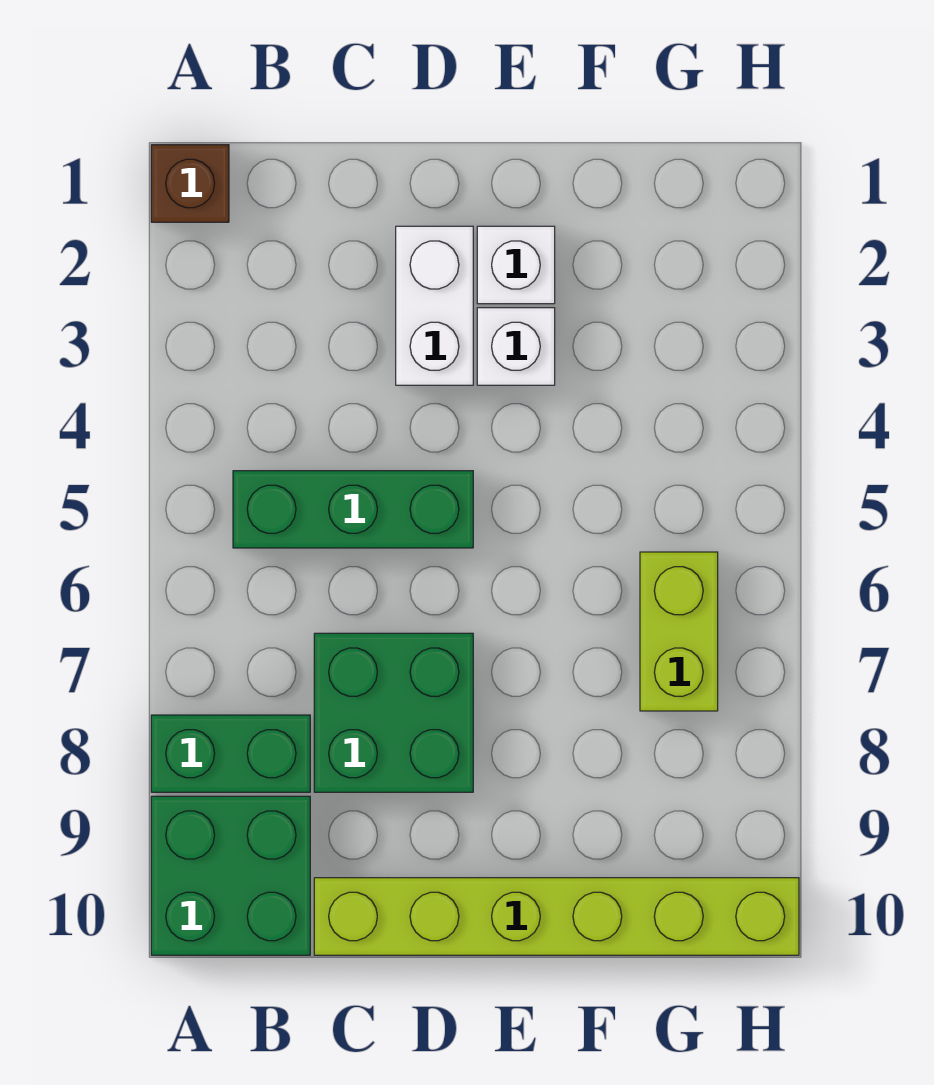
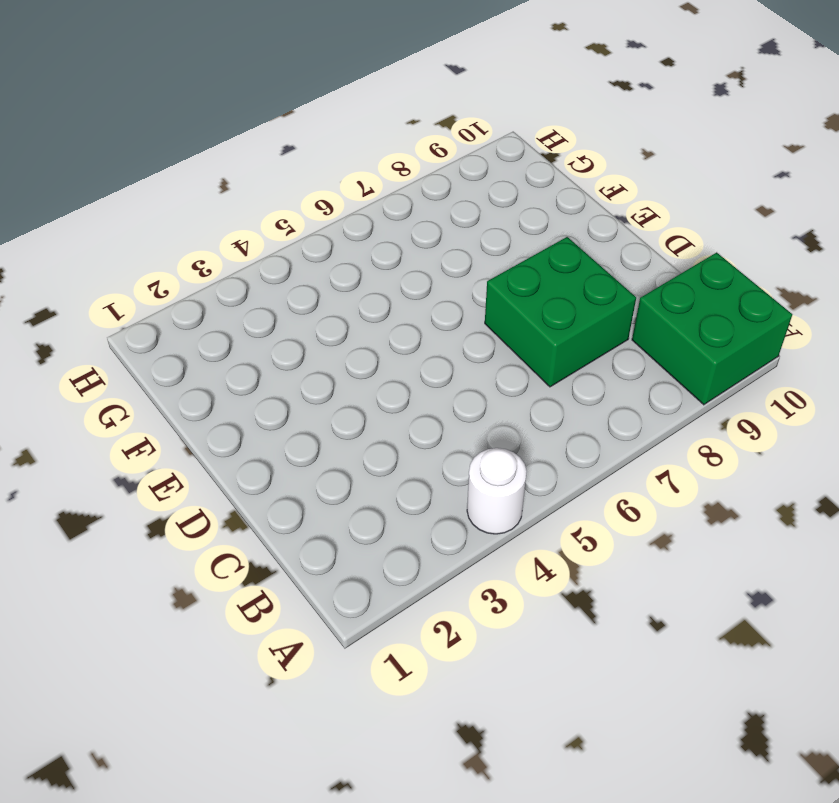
white 1x1 round brick [467,448,527,534] -> none
none -> brown 1x1 brick [151,145,229,222]
none -> green 1x2 brick [151,715,310,792]

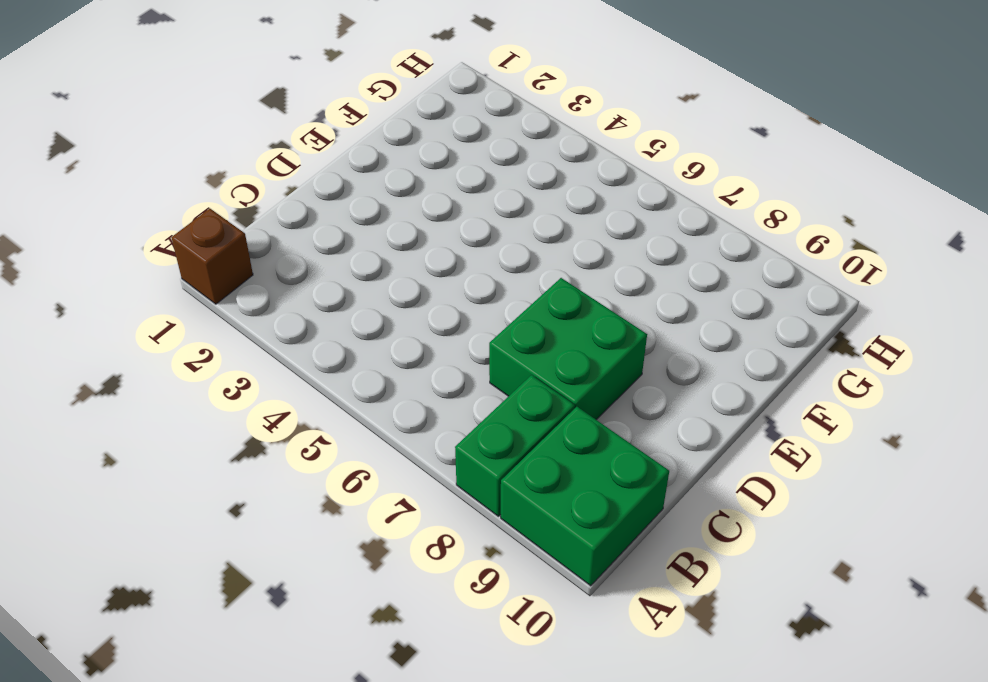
none -> green 1x3 brick [233,471,473,548]
none -> lime 1x6 brick [314,878,799,955]

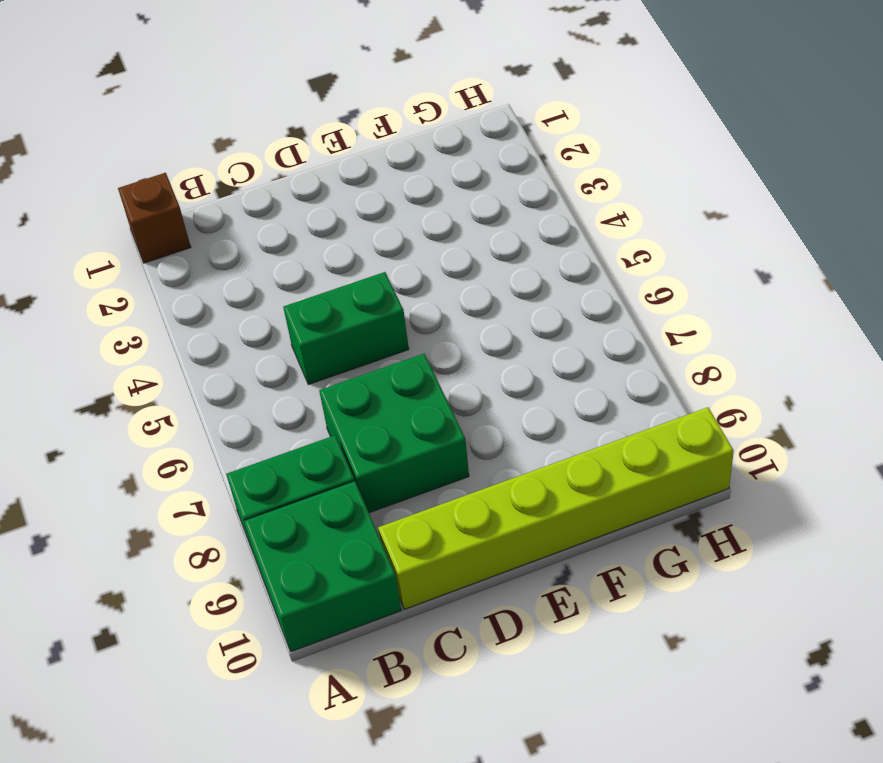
green 1x2 brick [283,272,409,385] -> green 1x3 brick [233,471,473,548]
none -> white 1x2 brick [396,226,473,385]
none -> white 1x1 brick [477,226,555,304]

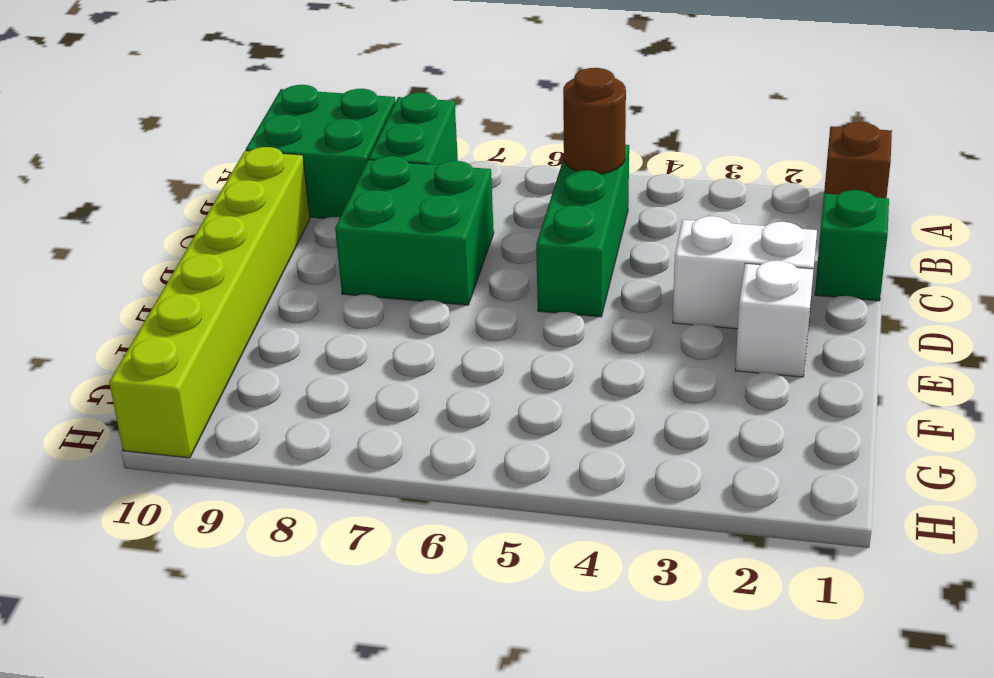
brown 1x1 round brick [563,68,626,174] -> none
green 1x1 brick [815,190,889,301] -> none
none -> white 1x1 brick [477,308,555,385]
none -> lime 1x2 brick [640,552,718,711]

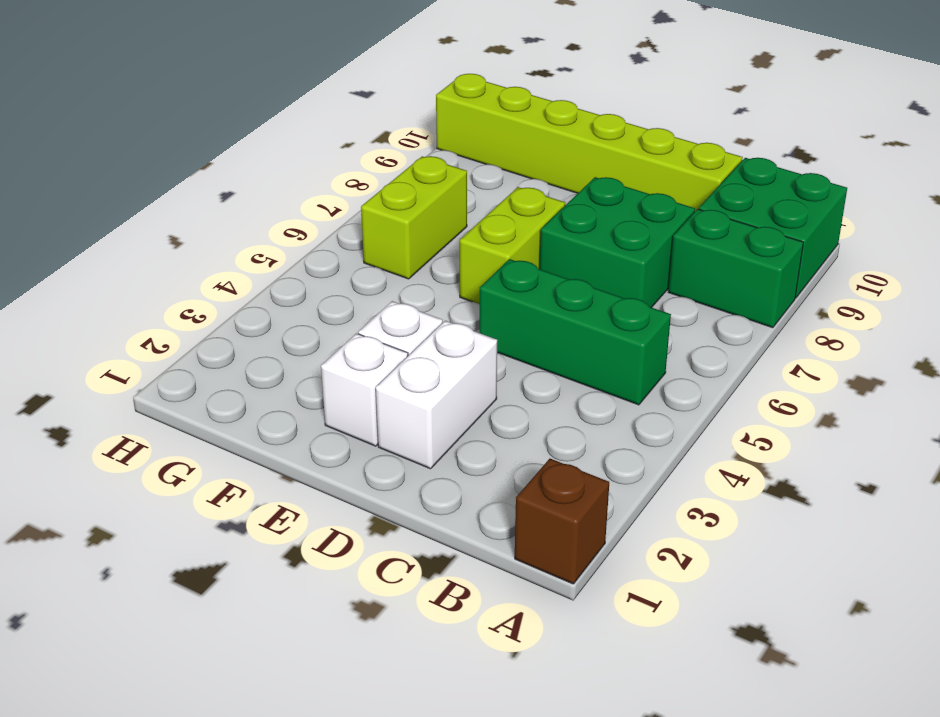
lime 1x2 brick [460,187,565,304] -> none

